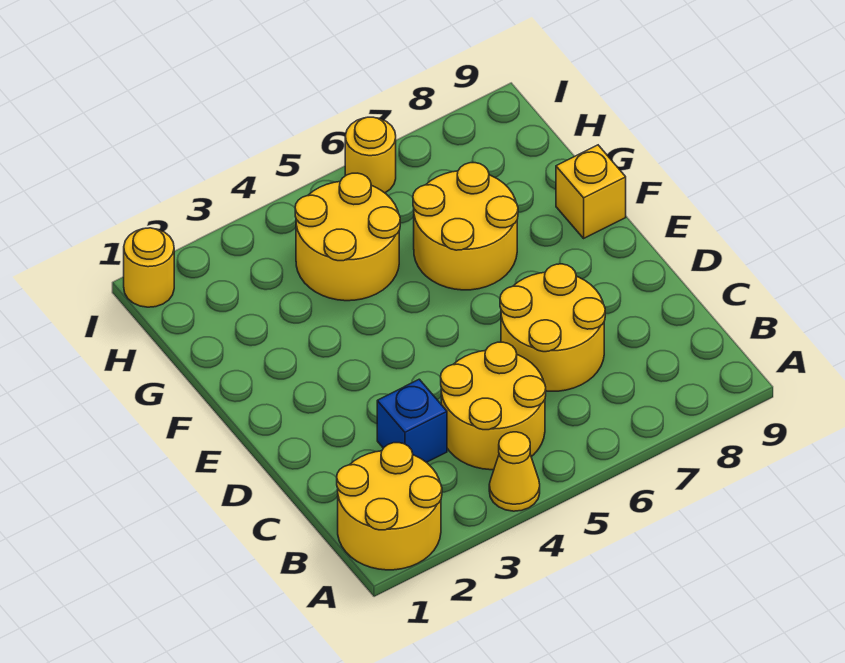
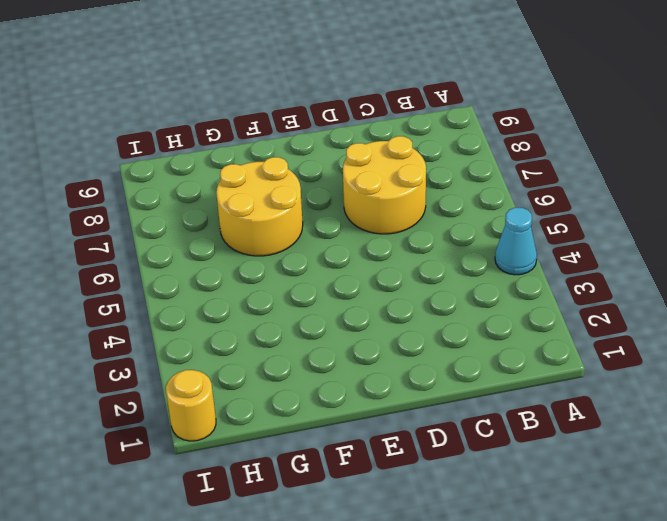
cyan 1x1 cone [495,207,537,275] -> yellow 1x1 cone [489,432,540,511]
none -> yellow 2x2 round brick [337,443,442,570]
none -> yellow 2x2 round brick [441,342,546,470]

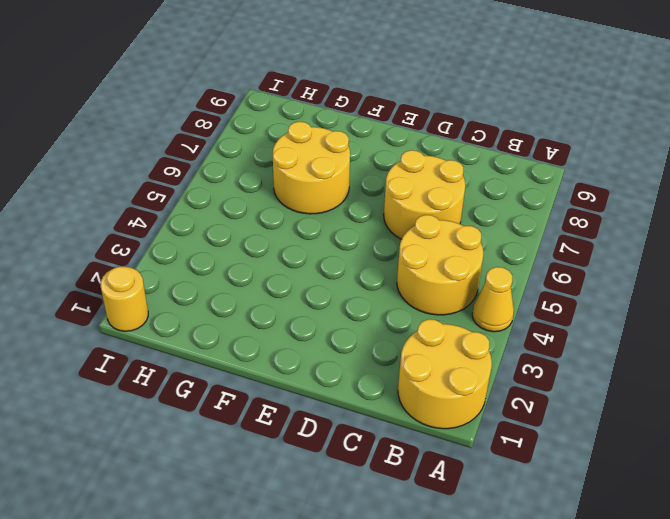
none -> blue 1x1 brick [377,379,447,462]
none -> yellow 1x1 brick [556,145,626,238]

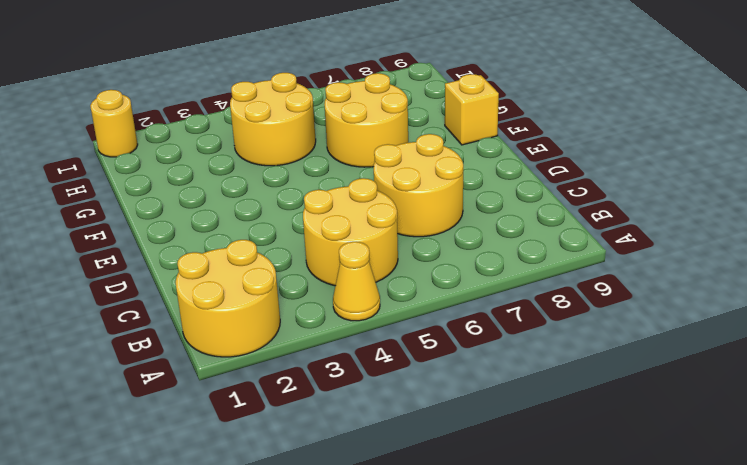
none -> blue 1x1 brick [377,379,447,462]
none -> yellow 1x1 round brick [345,117,396,193]

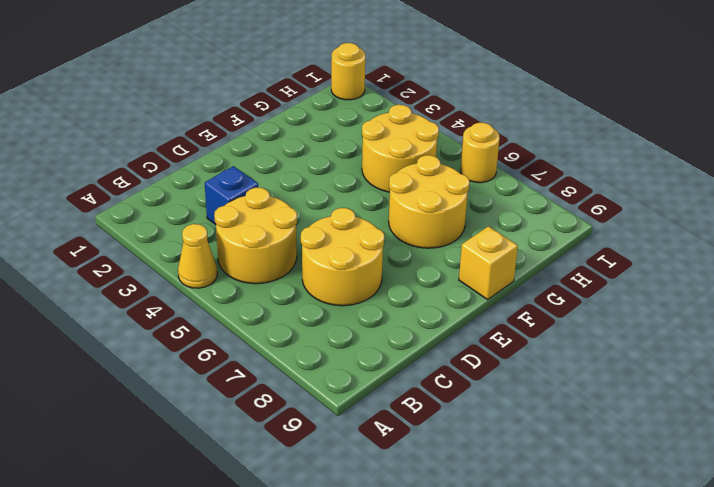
none -> yellow 2x2 round brick [337,443,442,570]

